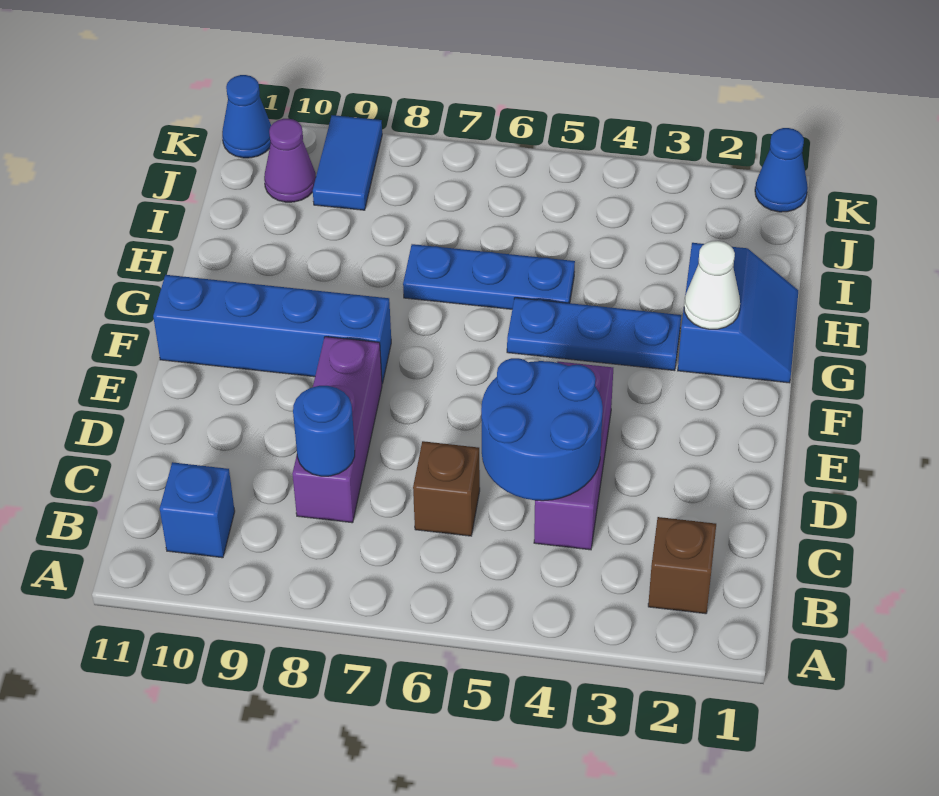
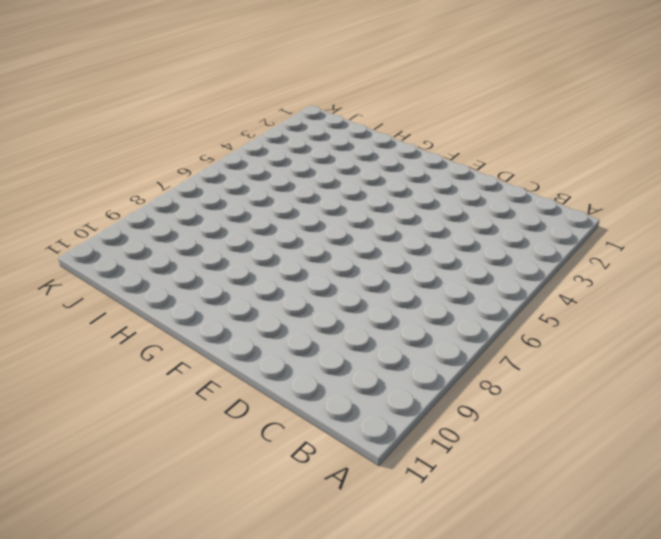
none -> brown 1x1 brick [648,517,716,614]
none -> blue 1x1 brick [160,462,235,558]
none -> purple 1x3 brick [534,362,613,550]

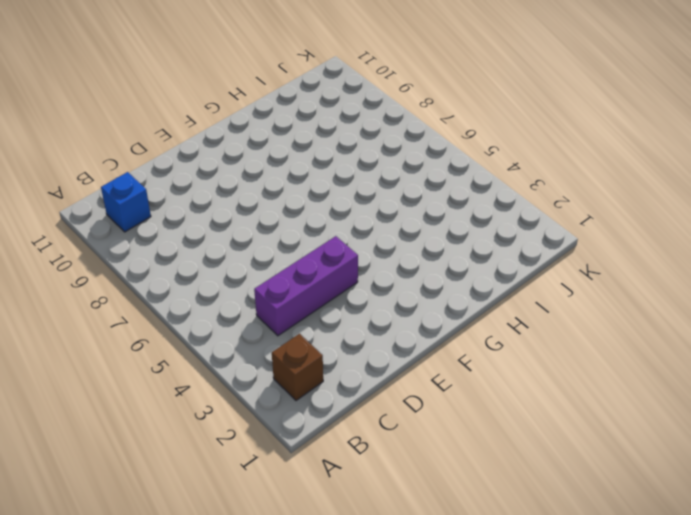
none -> brown 1x1 brick [413,441,480,536]
none -> purple 1x3 brick [292,337,382,523]
none -> blue 1x4 brick [153,275,391,384]

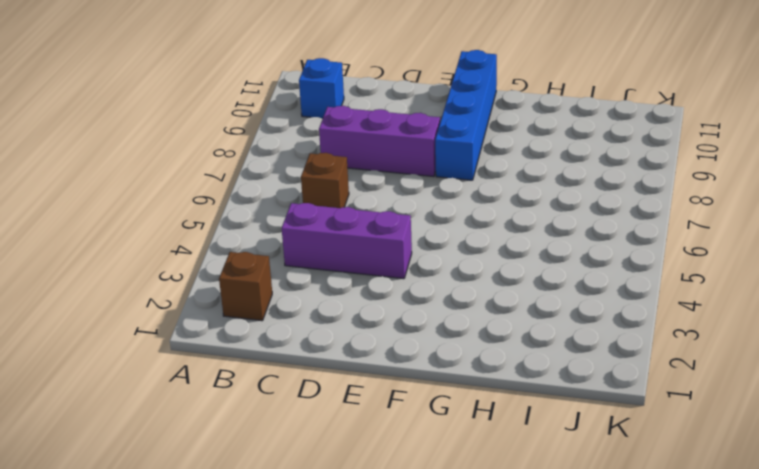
none -> blue 2x2 slope [678,243,798,383]
none -> blue 1x3 plate [507,298,681,371]
none -> blue 1x3 plate [403,244,575,309]

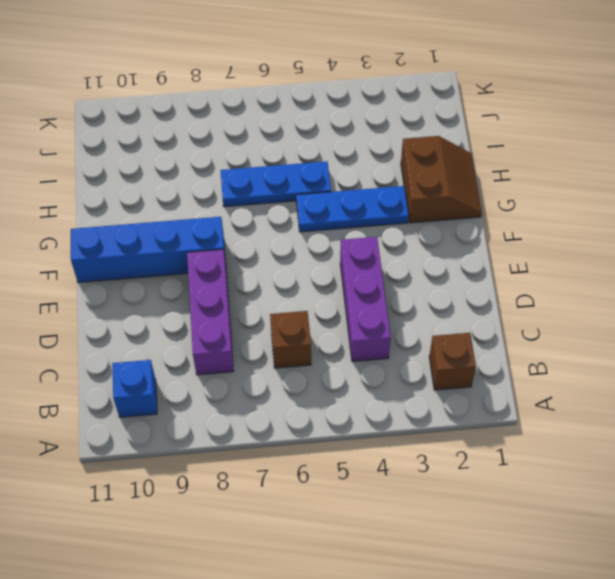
brown 2x2 slope [401,136,482,223] -> blue 2x2 slope [678,243,798,383]
none -> blue 1x2 tile [313,115,382,210]
none -> purple 1x1 cone [264,119,316,202]
none -> blue 1x1 cone [755,128,808,212]

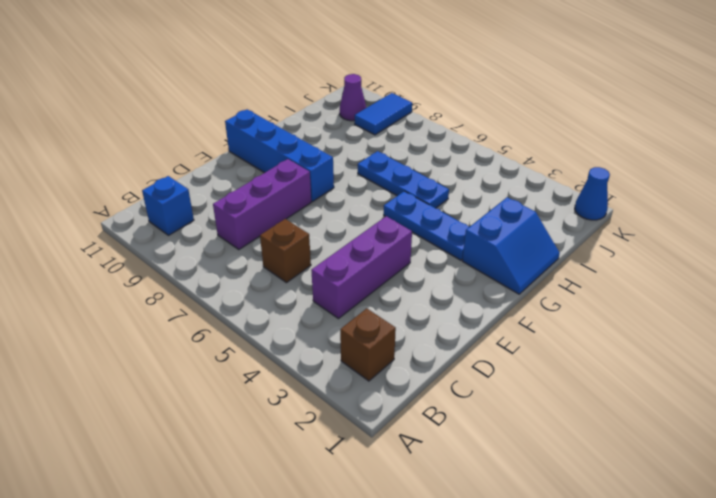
none -> blue 1x1 cone [222,75,271,158]
none -> blue 2x2 round brick [481,358,603,501]
none -> blue 1x1 round brick [293,386,355,476]

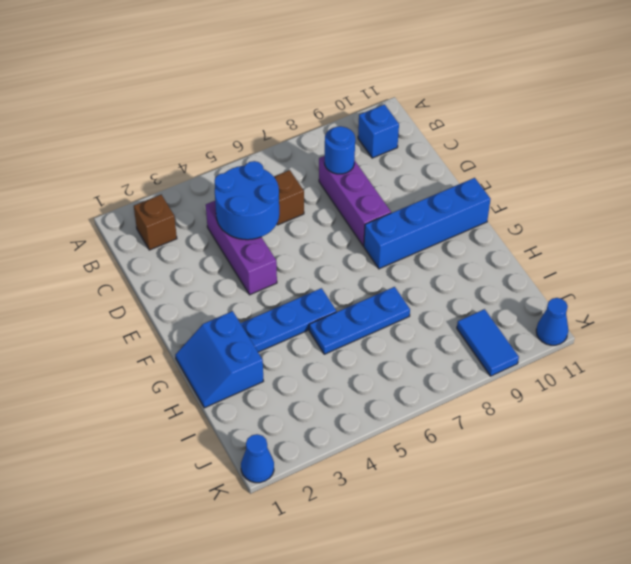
none -> purple 1x1 cone [264,119,316,202]
none -> white 1x1 cone [684,241,740,329]

